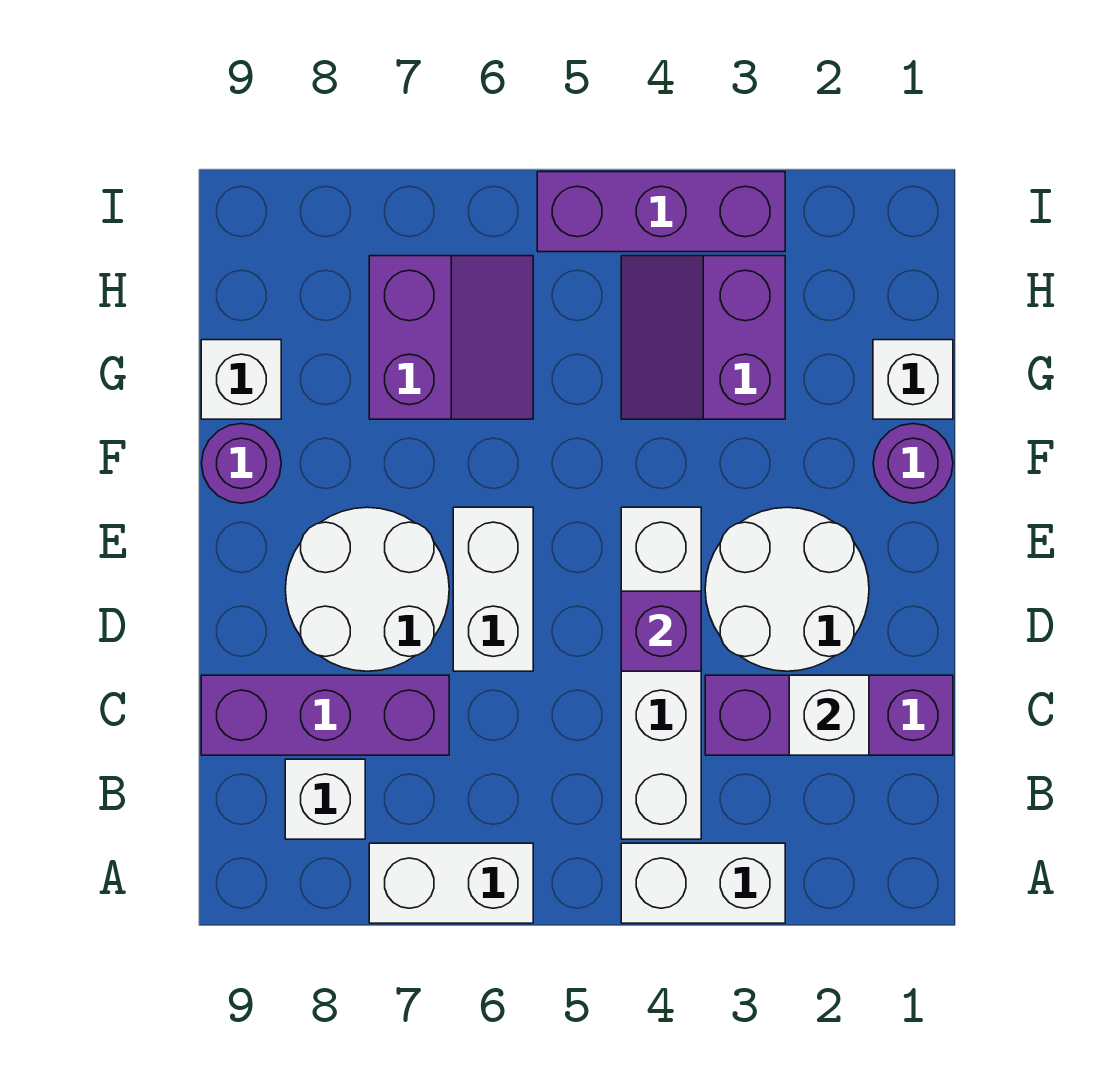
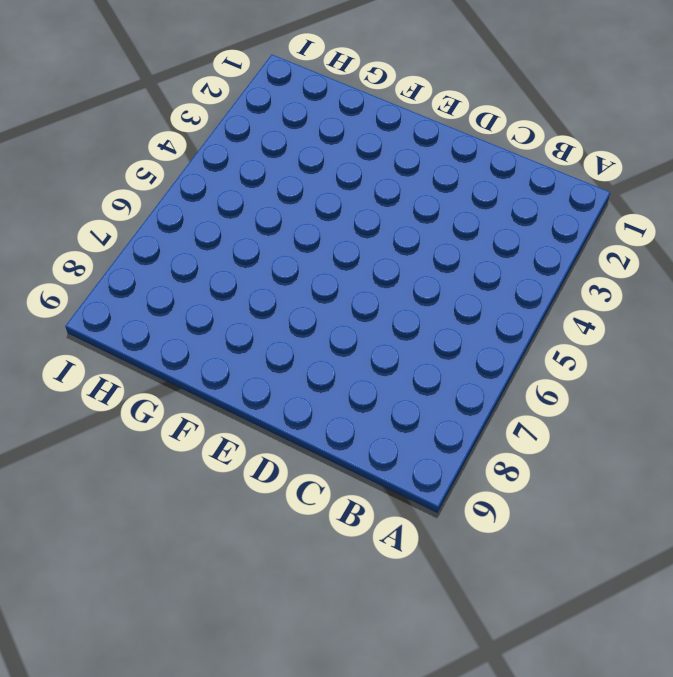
none -> white 1x2 brick [621,843,785,923]
none -> white 1x2 brick [369,843,533,923]
none -> white 1x4 brick [621,507,701,839]

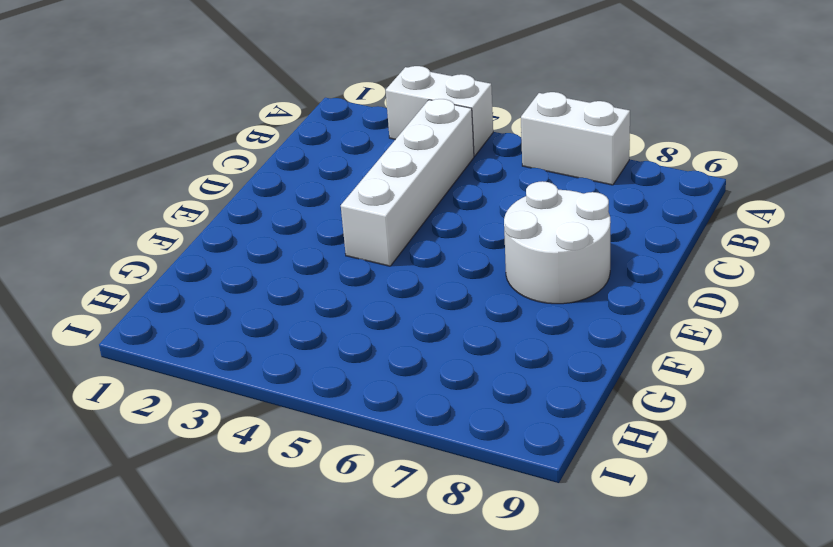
none -> white 1x1 brick [285,759,365,839]
none -> purple 1x3 brick [705,675,953,755]
none -> purple 1x3 brick [201,675,449,755]

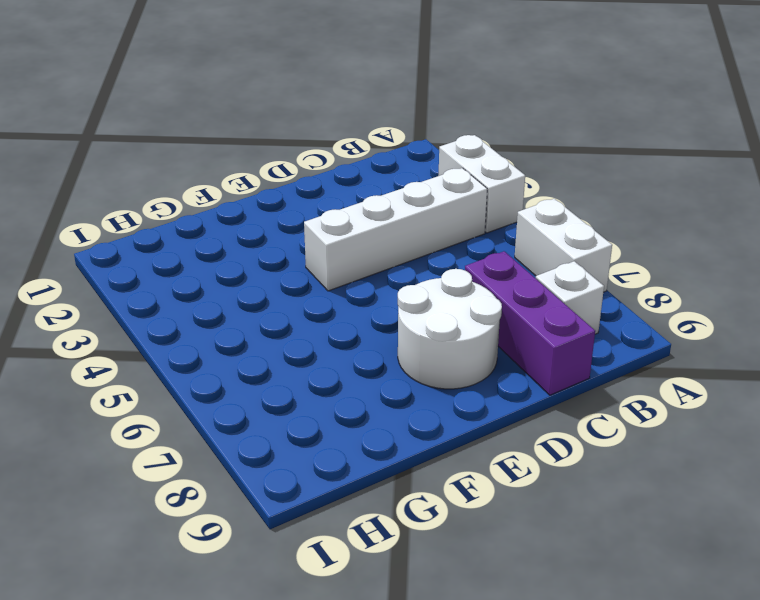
none -> purple 1x3 brick [705,675,953,755]
none -> white 2x2 round brick [705,507,869,671]
none -> white 1x2 brick [453,507,533,671]

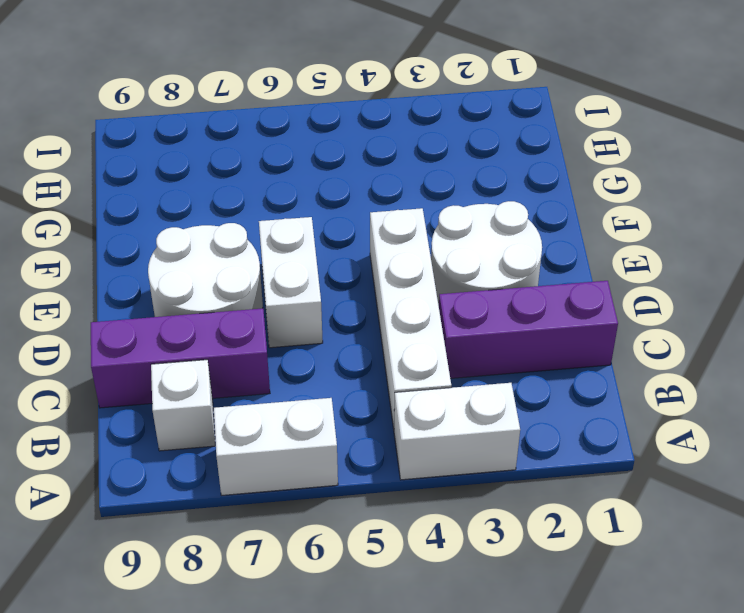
none -> purple 1x1 round brick [873,424,953,503]
none -> purple 1x1 round brick [202,424,281,503]
none -> white 1x1 brick [873,340,953,419]

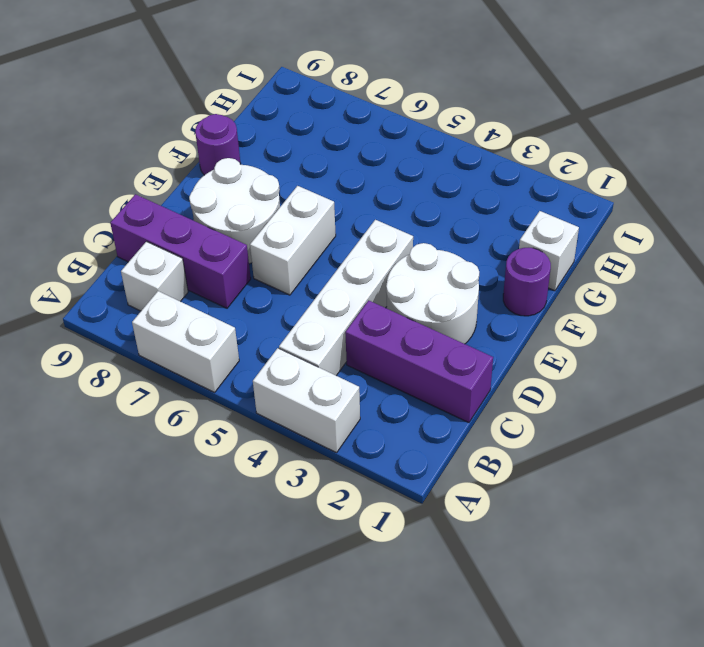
none -> purple 2x2 slope [621,256,785,419]
none -> purple 2x2 slope [369,256,533,419]
none -> white 1x1 brick [201,340,281,419]

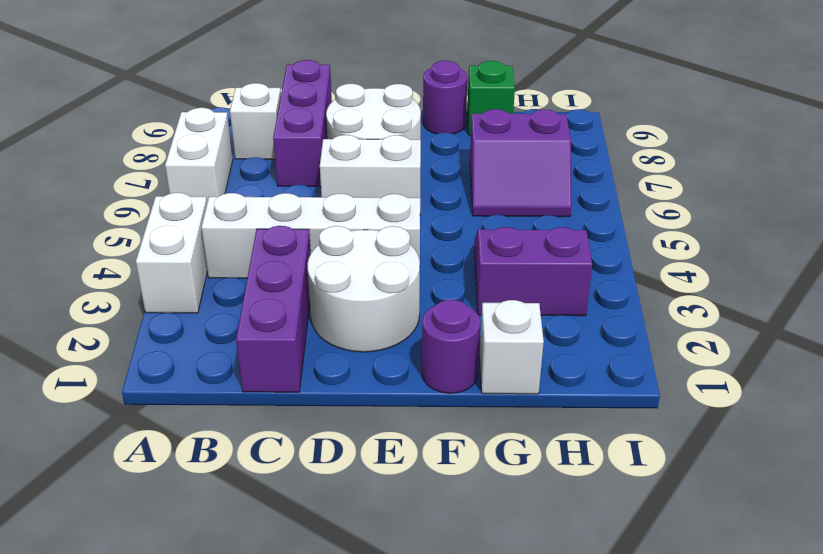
green 1x1 brick [467,61,515,135] -> white 1x1 brick [201,340,281,419]
none -> purple 1x3 brick [537,172,785,252]
none -> white 1x1 brick [789,675,869,755]
none -> purple 1x1 brick [621,591,701,671]

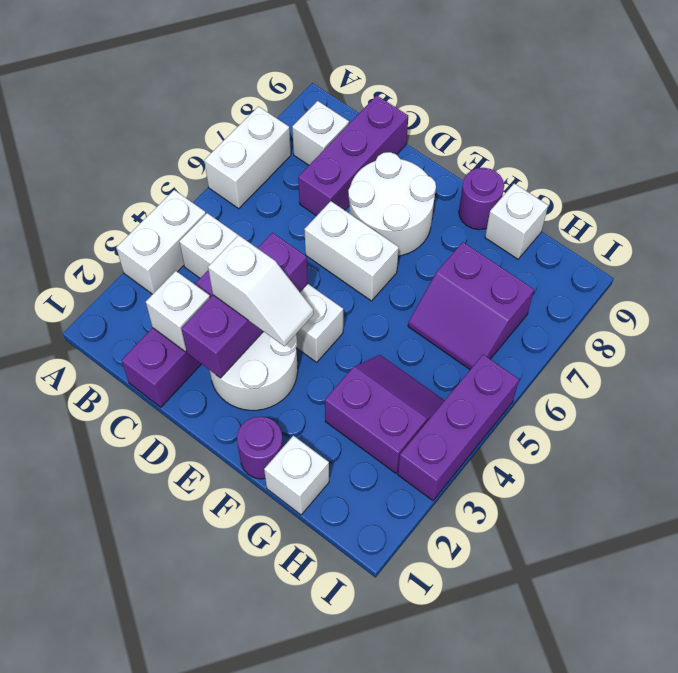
purple 1x3 brick [181,233,308,378] -> purple 1x1 brick [621,591,701,671]
white 1x2 slope [208,235,314,346] -> none

